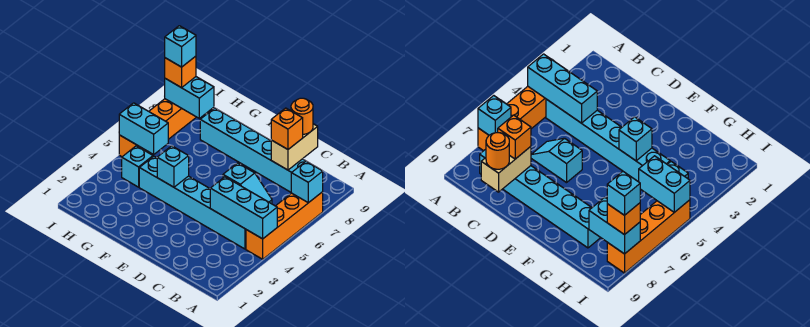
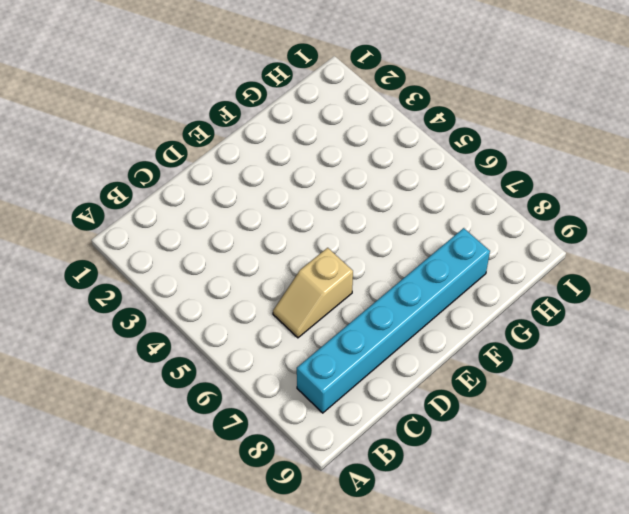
tan 1x2 slope [273,248,353,338] -> cyan 1x2 slope [223,163,272,204]
none -> orange 1x4 brick [246,192,323,259]
none -> cyan 1x6 brick [139,156,246,249]
none -> cyan 1x1 brick [122,146,153,187]

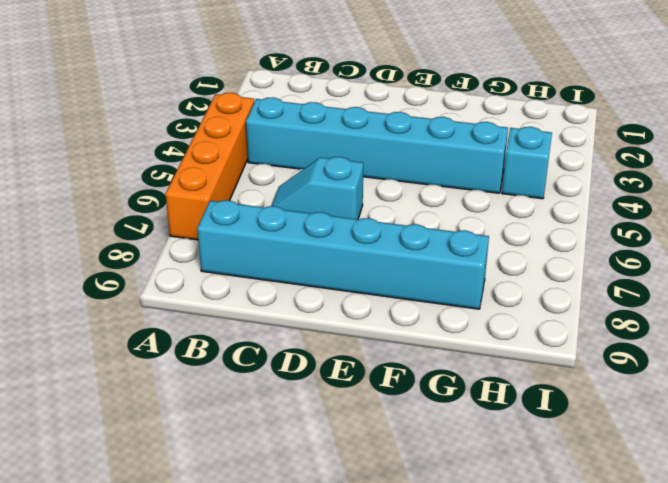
none -> orange 1x4 brick [119,99,196,157]
none -> cyan 1x3 brick [210,177,277,239]
none -> cyan 1x1 brick [291,161,323,203]

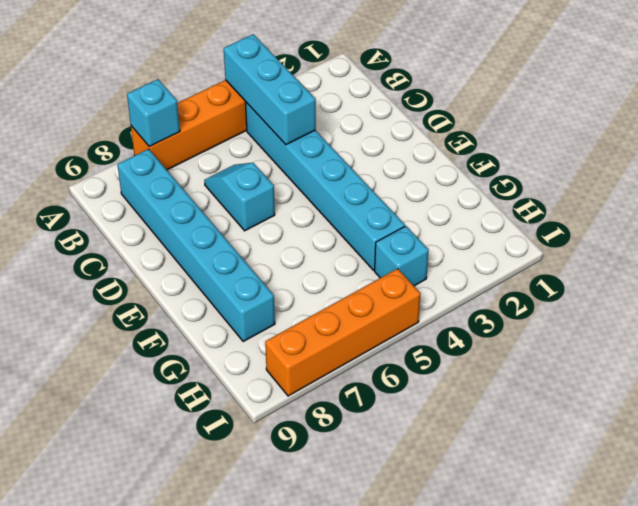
none -> tan 1x2 brick [271,124,318,170]
none -> cyan 1x1 brick [157,146,189,187]
none -> cyan 1x2 brick [119,103,168,154]

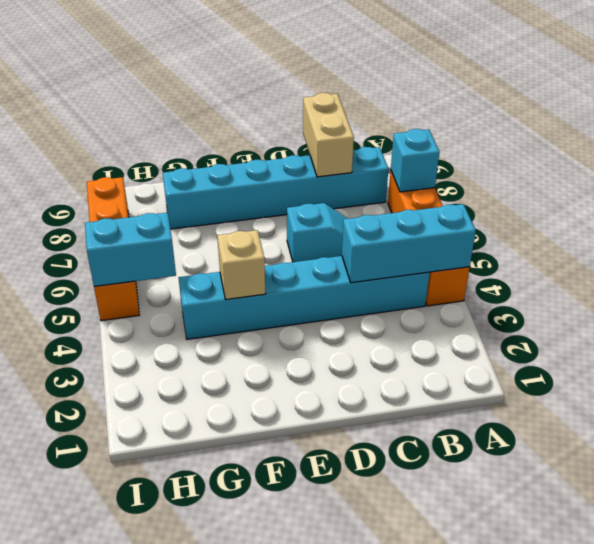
tan 1x1 brick [217,230,266,299] -> cyan 1x1 brick [157,146,189,187]
none -> cyan 1x1 brick [122,146,153,187]
none -> cyan 1x2 brick [165,77,214,118]
none -> orange 1x1 brick [271,108,303,149]

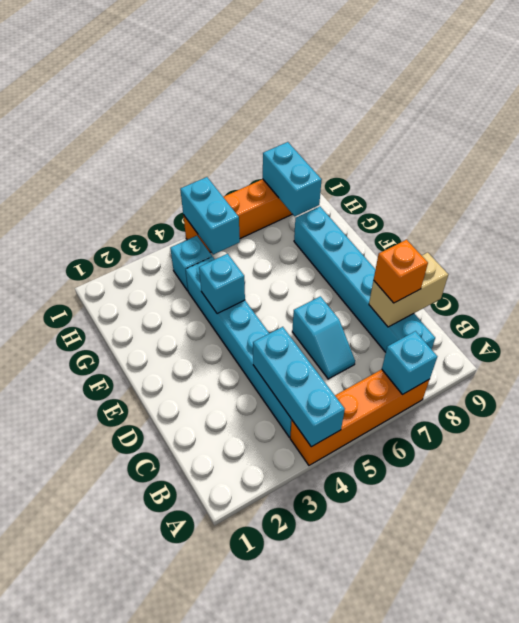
none -> orange 1x1 round brick [291,98,313,134]
none -> orange 1x1 brick [165,56,196,88]
none -> cyan 1x1 brick [165,26,196,67]

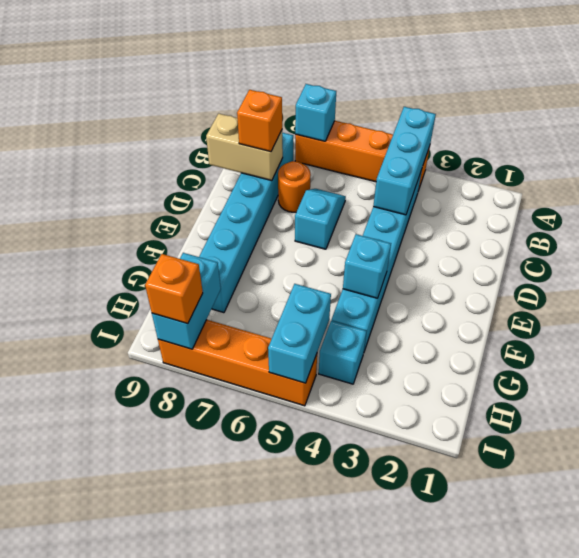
orange 1x1 round brick [278,161,311,212] -> orange 1x1 round brick moved to [291,98,313,134]
none -> cyan 1x1 brick [165,26,196,67]

